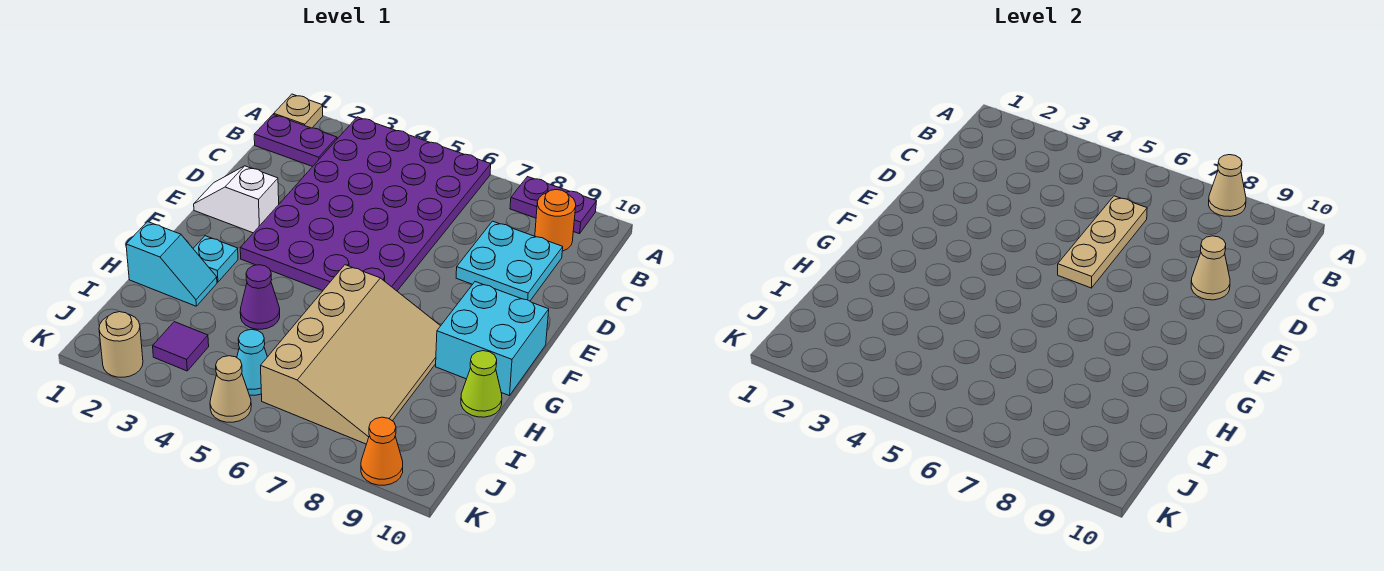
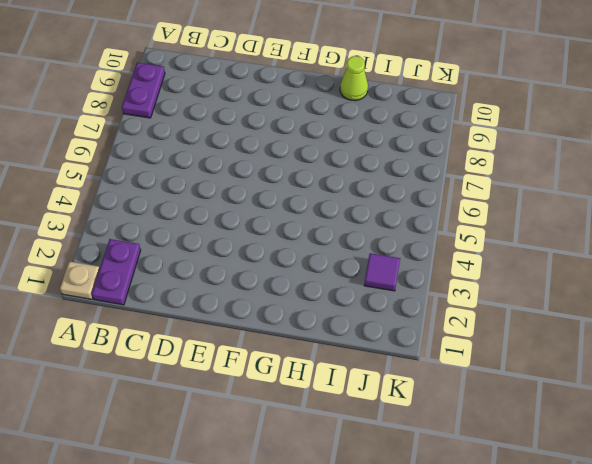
none -> purple 4x6 plate [240,117,491,291]
none -> orange 1x1 round brick [535,190,576,251]
none -> cyan 2x2 plate [456,221,563,301]

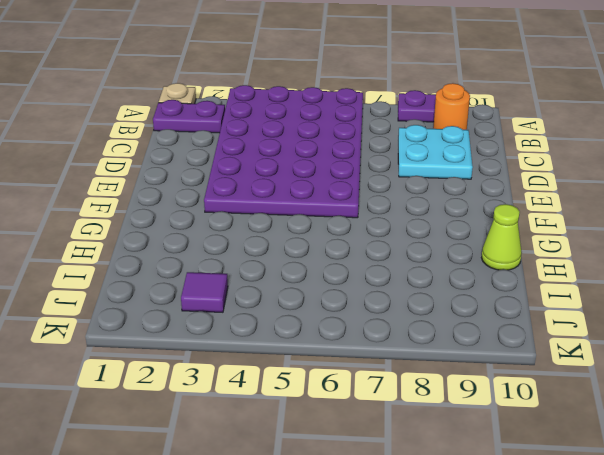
none -> white 1x2 slope [194,166,279,233]
none -> cyan 2x2 brick [436,282,549,396]
none -> cyan 1x1 plate [193,236,238,282]

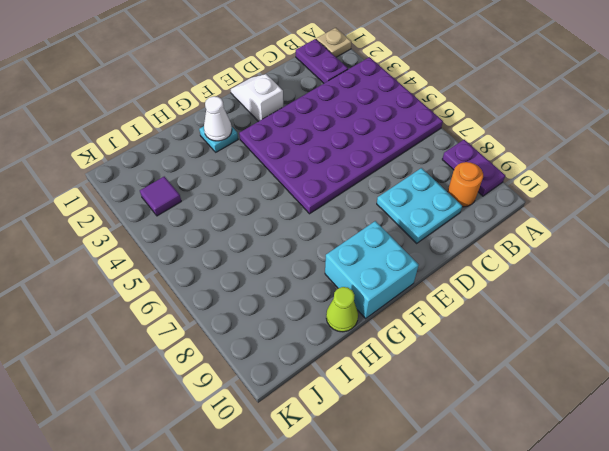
white 1x1 cone [204,96,232,141] -> none
none -> tan 3x4 slope [261,265,440,444]
none -> cyan 1x2 slope [126,222,217,306]
none -> purple 1x1 cone [240,265,280,329]

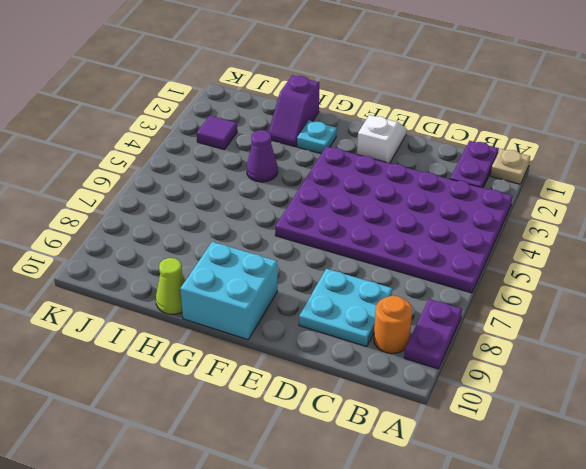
purple 1x2 slope [269,75,319,147] -> cyan 1x2 slope [126,222,217,306]
none -> tan 3x4 slope [261,265,440,444]
none -> cyan 1x1 cone [237,329,267,395]
none -> tan 1x1 round brick [99,312,143,377]

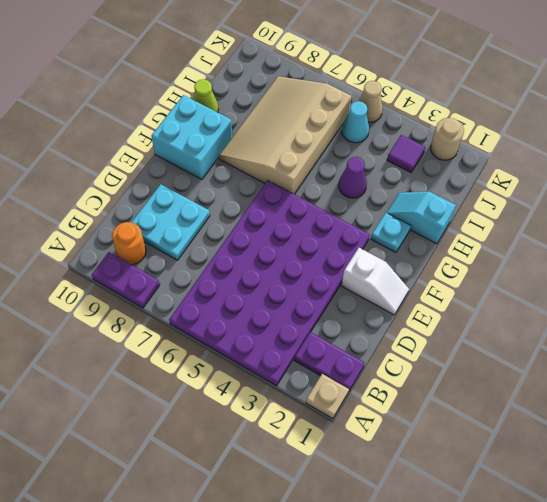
none -> orange 1x1 cone [361,417,403,485]
none -> tan 1x1 cone [1209,155,1246,216]
none -> tan 1x3 plate [1058,196,1147,288]

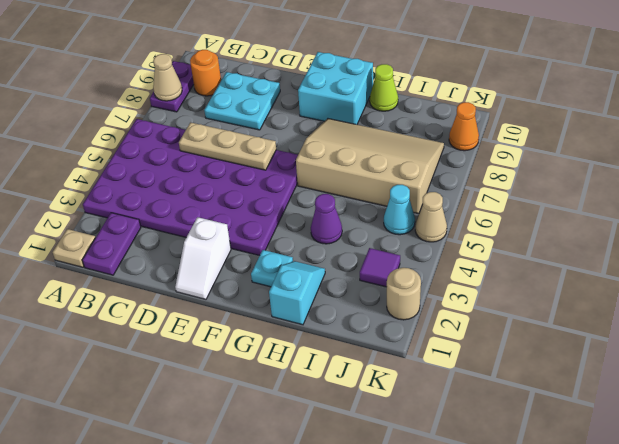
none -> tan 1x1 cone [1191,236,1230,300]

